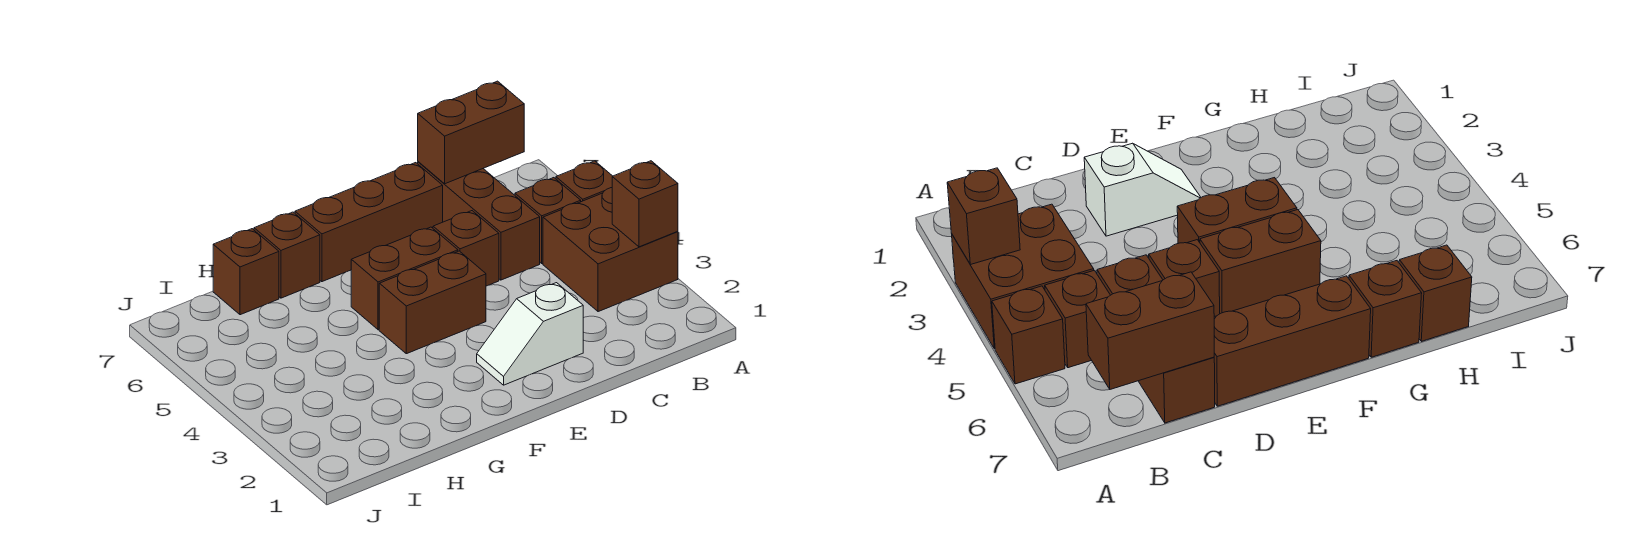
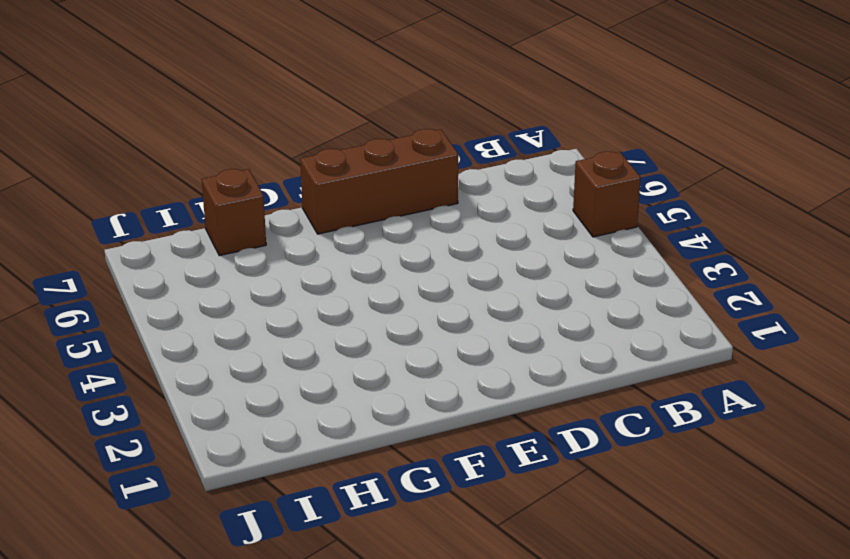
none -> brown 2x2 brick [543,188,678,312]
none -> brown 1x1 brick [515,178,581,263]
none -> brown 1x3 brick [418,162,540,280]

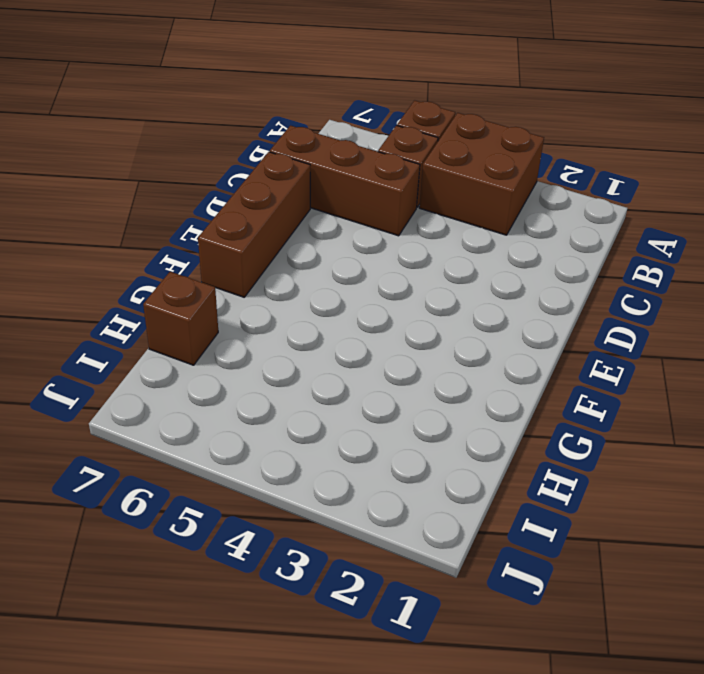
none -> white 1x2 slope [477,283,583,385]
none -> brown 1x1 brick [433,211,499,286]
none -> brown 1x2 brick [379,251,486,354]

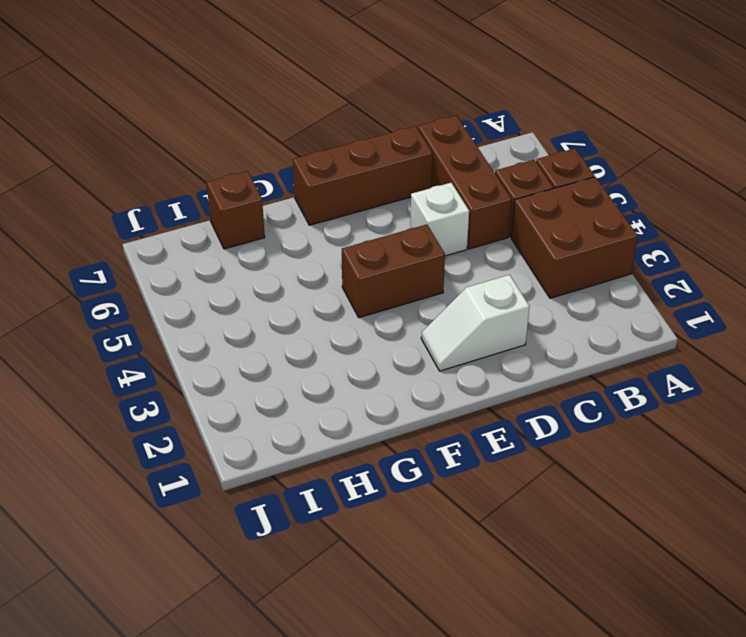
white 1x1 brick [410,183,469,256] -> brown 1x1 brick [433,211,499,286]
none -> brown 1x2 brick [351,227,458,330]
none -> brown 1x1 brick [254,212,320,298]
none -> brown 1x1 brick [612,161,678,247]

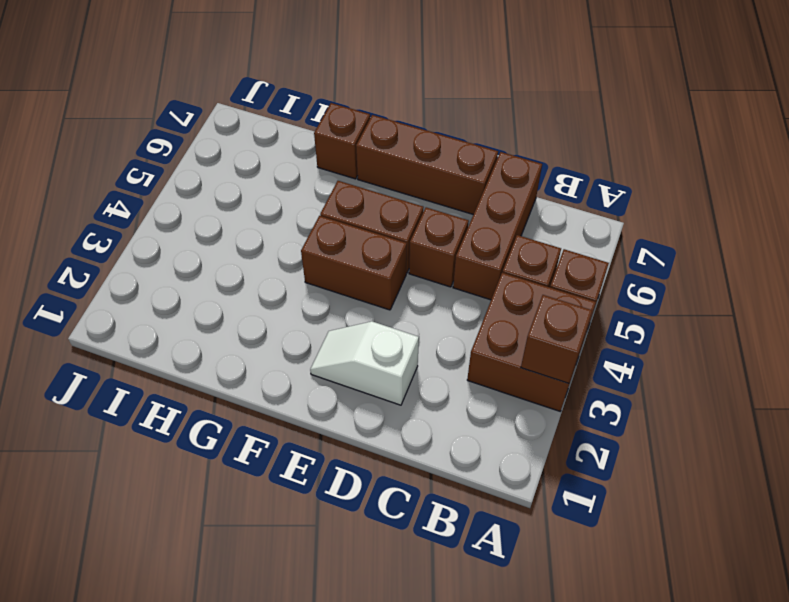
none -> brown 1x1 brick [213,229,279,315]
none -> brown 1x2 brick [418,81,524,184]

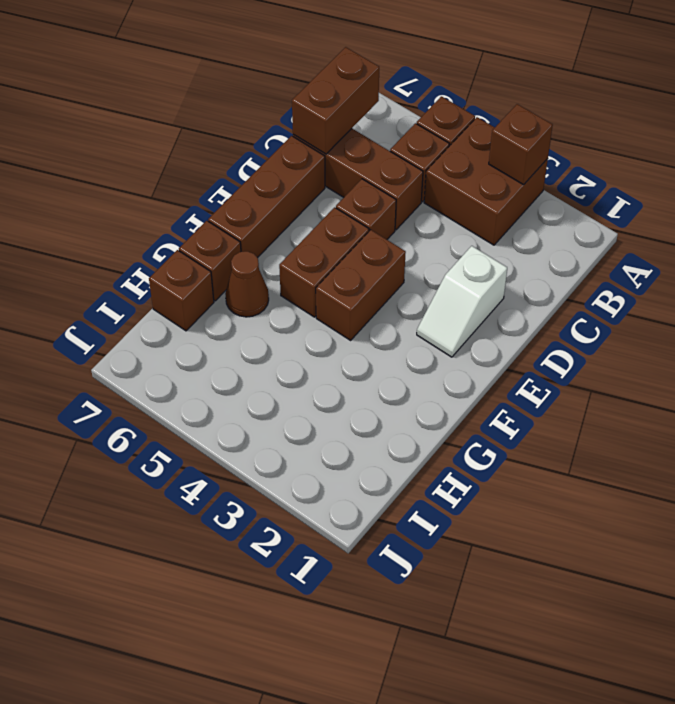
brown 1x1 cone [225,251,269,317] -> none

